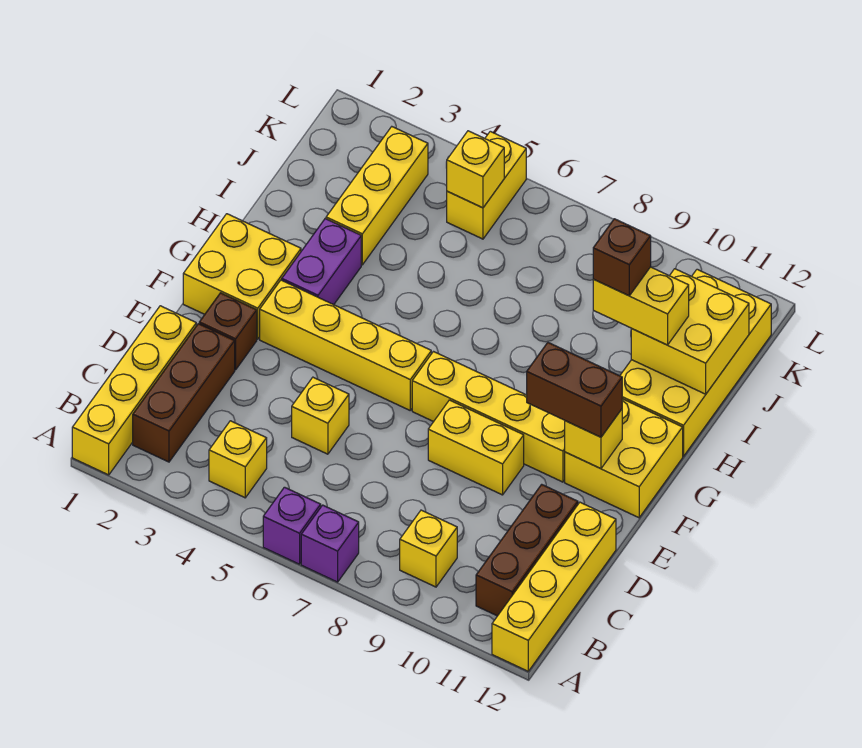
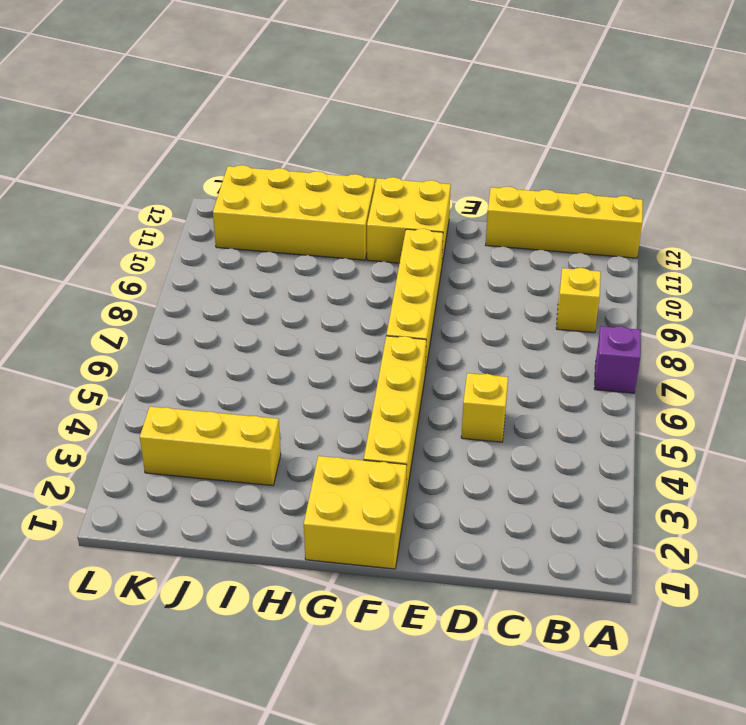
none -> yellow 1x4 brick [72,306,196,475]
none -> purple 1x1 brick [263,487,321,564]
none -> brown 1x3 brick [133,324,235,462]

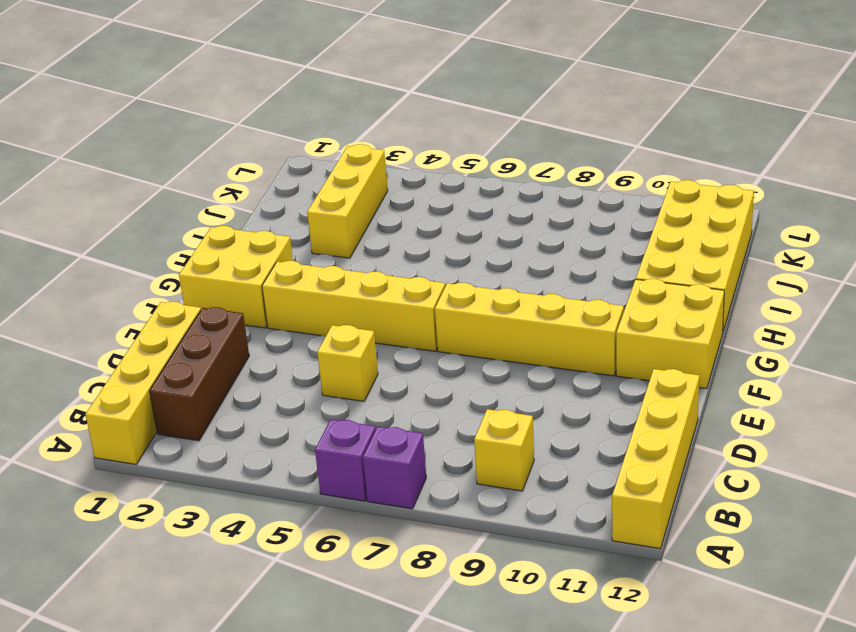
none -> yellow 1x1 brick [209,421,267,498]
none -> brown 1x3 brick [476,484,578,616]
none -> brown 1x1 brick [199,293,257,370]

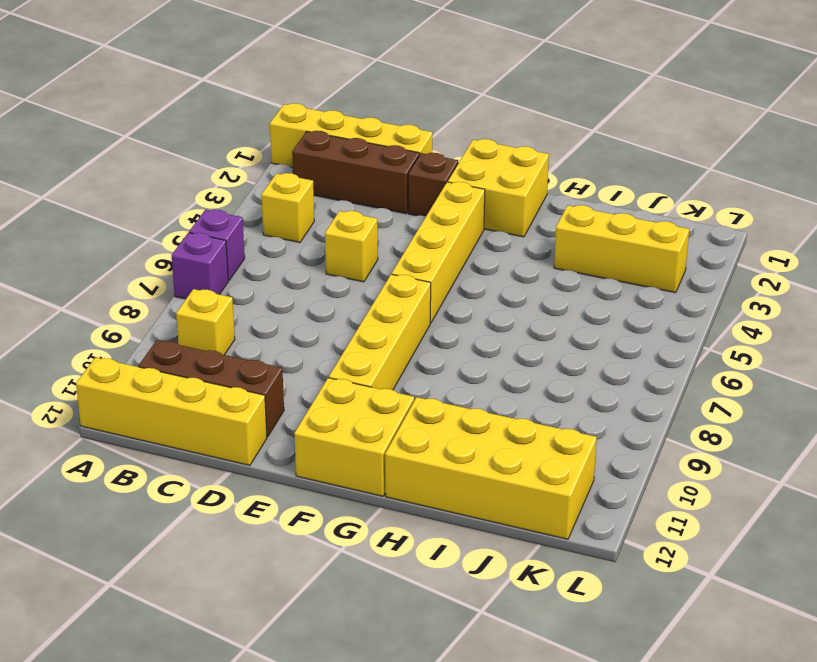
none -> yellow 1x2 brick [428,400,524,495]
none -> purple 1x2 brick [282,219,361,305]
none -> yellow 1x2 brick [447,131,526,239]

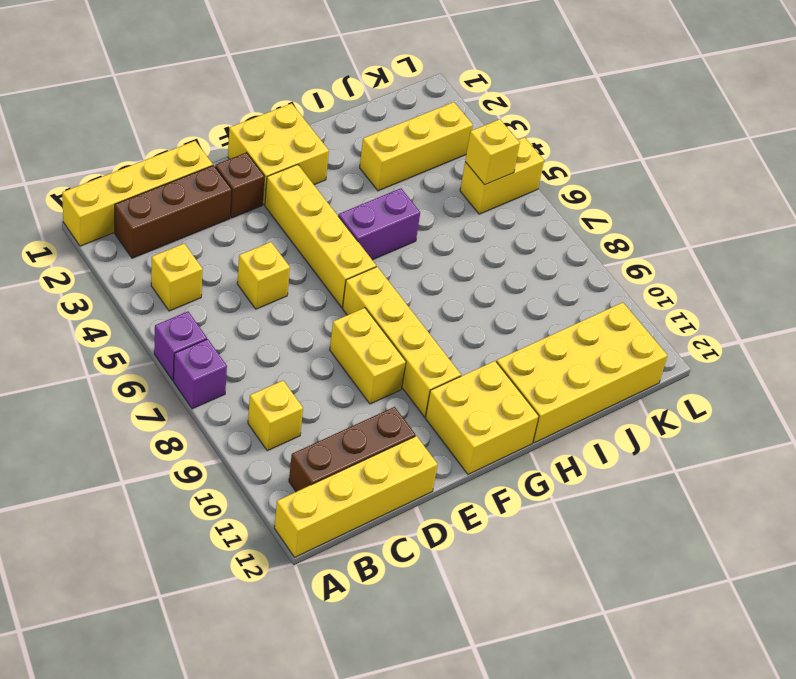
purple 1x2 brick [338,188,420,260] -> purple 1x2 brick moved to [282,219,361,305]
none -> yellow 1x1 brick [565,409,622,469]
none -> yellow 2x2 brick [631,269,749,394]
none -> brown 1x2 brick [527,343,622,437]

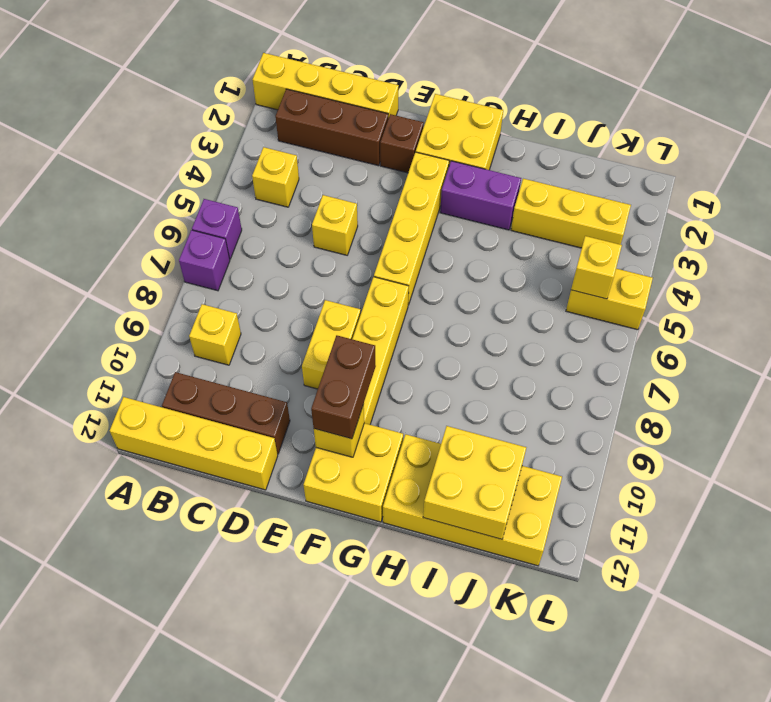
none -> yellow 1x2 brick [593,267,689,345]
none -> brown 1x1 brick [593,219,651,296]

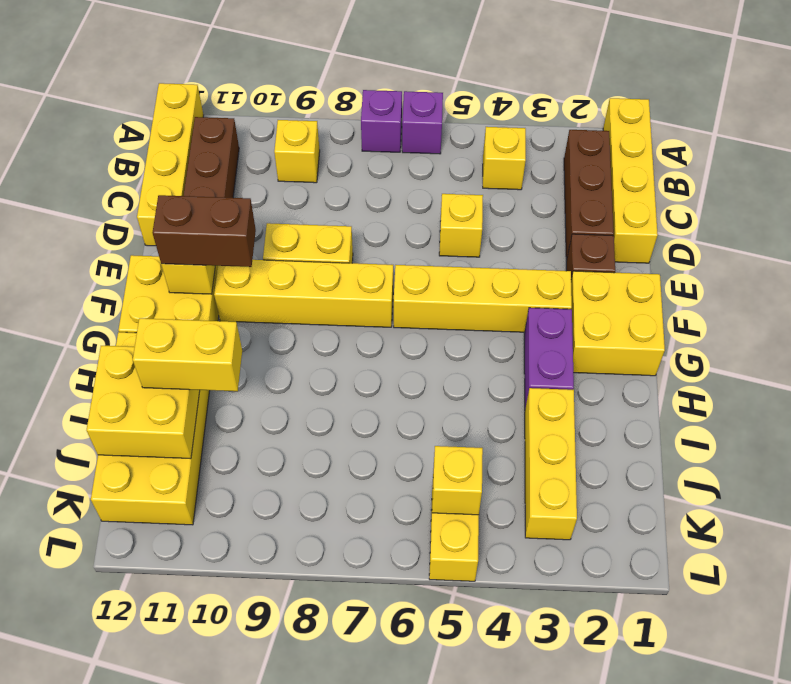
none -> brown 1x1 brick [593,219,651,296]

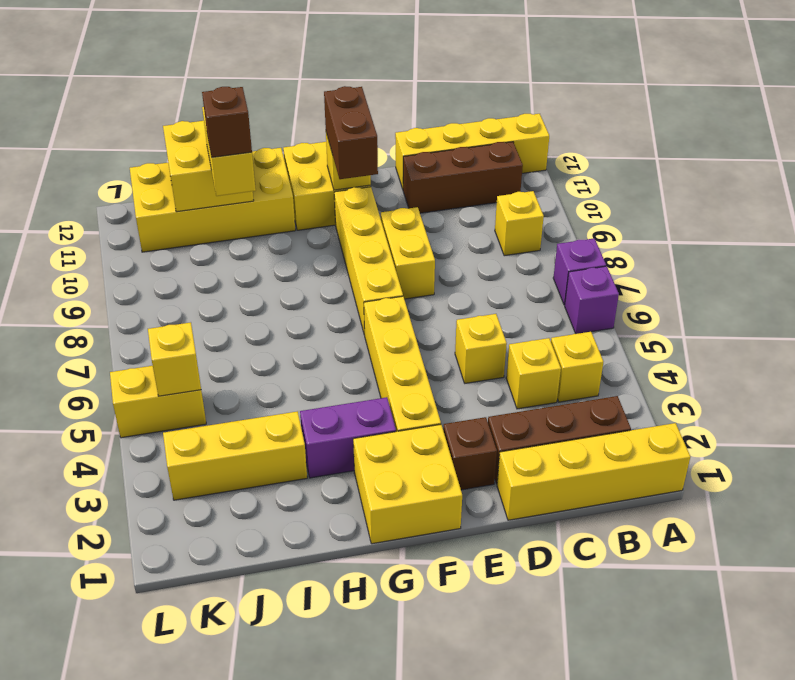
yellow 1x1 brick [506,338,561,409] -> none

